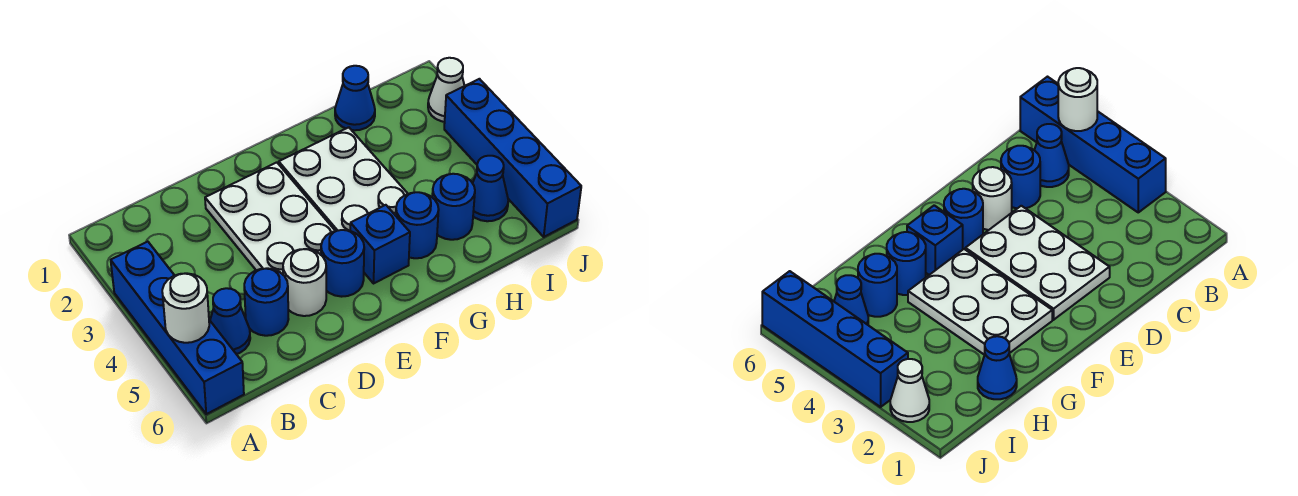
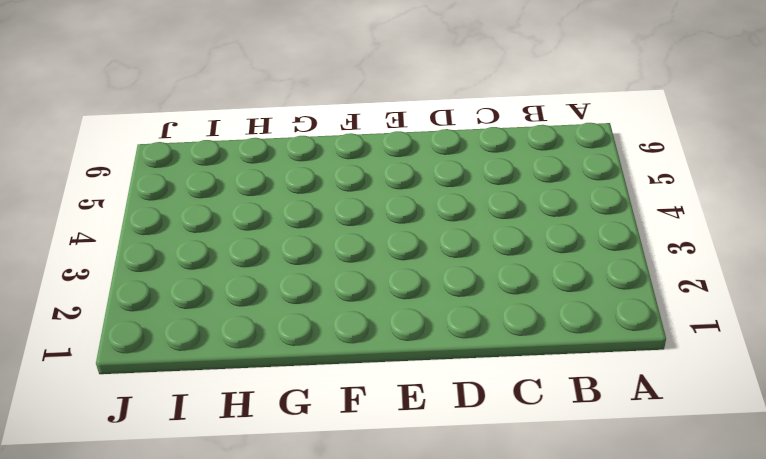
none -> blue 1x4 brick [111,242,244,414]
none -> blue 1x1 cone [210,288,250,354]
none -> blue 1x1 round brick [244,268,288,336]

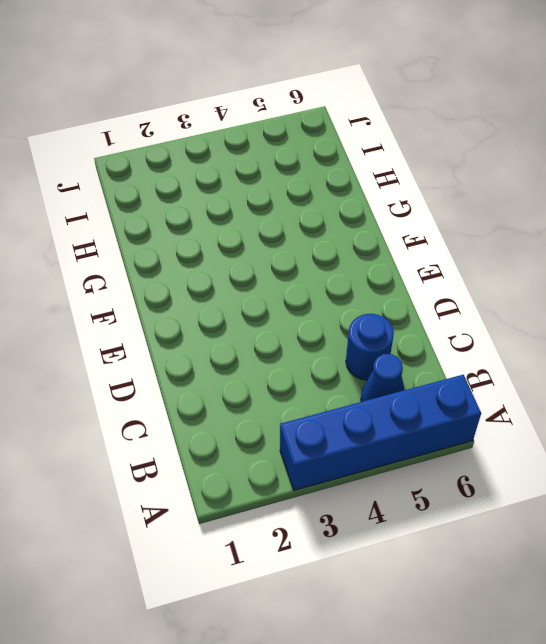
none -> white 2x3 plate [205,162,335,274]
none -> white 1x1 round brick [283,249,326,316]
none -> blue 1x1 round brick [321,230,364,297]

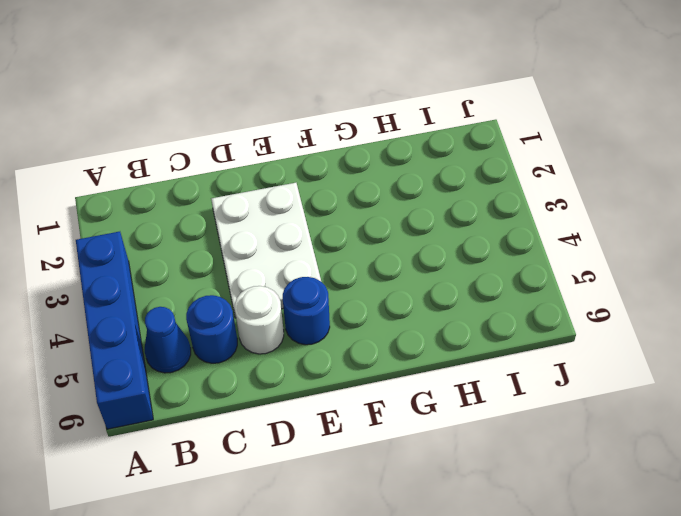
none -> white 2x3 plate [279,127,408,231]
none -> blue 1x1 brick [350,205,410,283]
none -> blue 1x1 round brick [396,192,439,258]

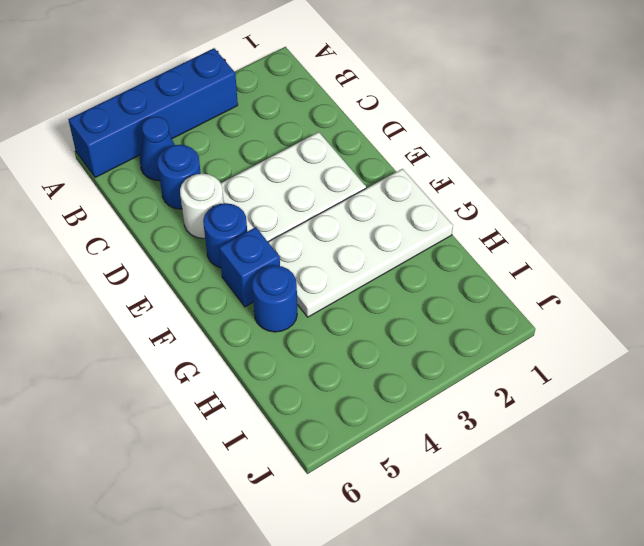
white 2x4 plate [268,169,453,317] -> white 2x3 plate [279,127,408,231]
none -> blue 1x1 cone [335,66,375,130]
none -> blue 1x1 round brick [432,174,475,240]
none -> blue 1x1 cone [473,156,508,221]

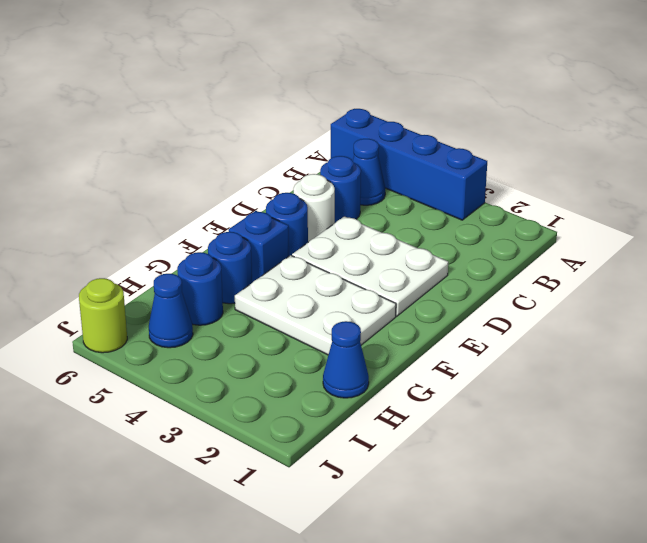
lime 1x1 round brick [79,278,127,353] -> blue 1x4 brick [444,79,581,237]
none -> white 1x1 cone [428,58,464,122]
none -> white 1x1 round brick [162,273,209,343]

